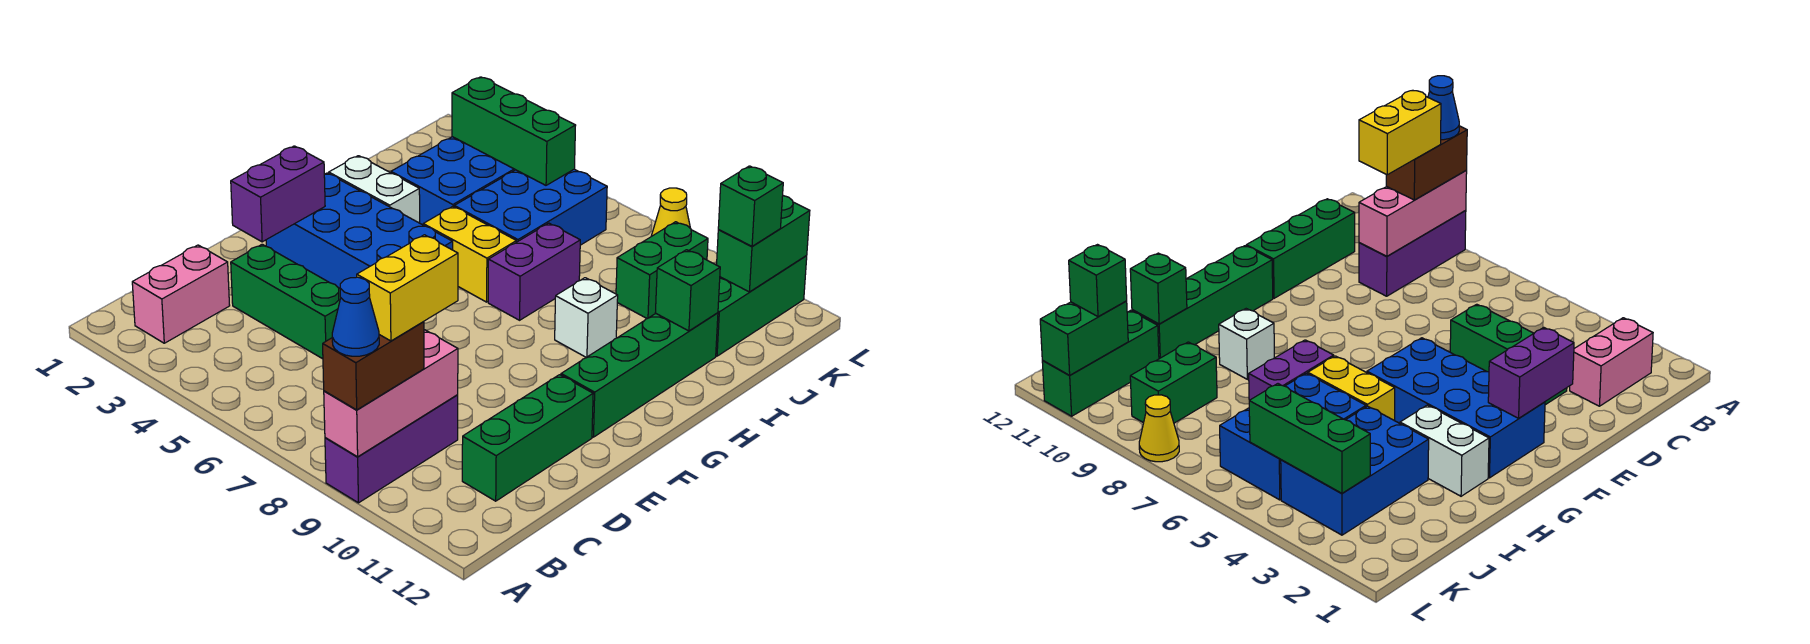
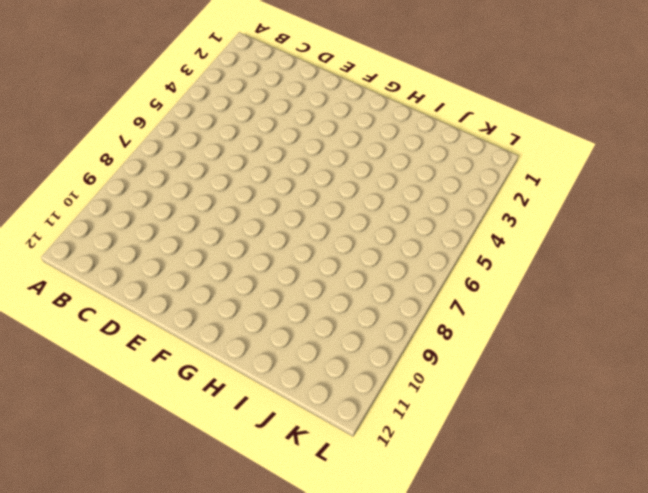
none -> purple 1x3 brick [325,395,458,503]
none -> pink 1x2 brick [132,245,230,343]
none -> green 1x3 brick [462,375,593,501]

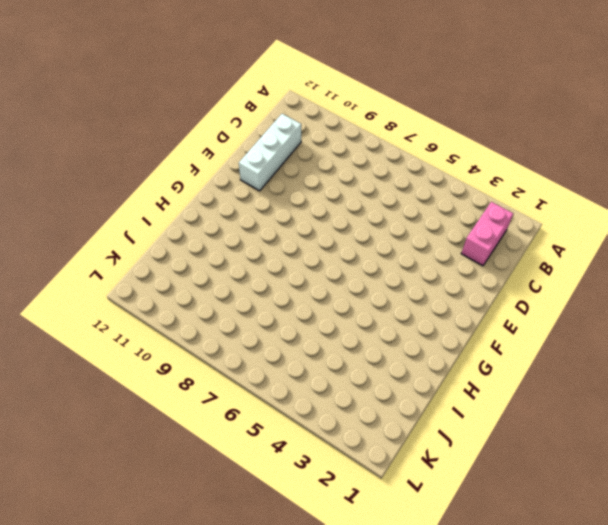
white 1x3 brick [239,114,301,191] -> green 1x3 brick [462,375,593,501]
none -> purple 1x3 brick [325,395,458,503]
none -> green 1x3 brick [231,244,341,359]
none -> blue 2x4 brick [266,173,453,288]

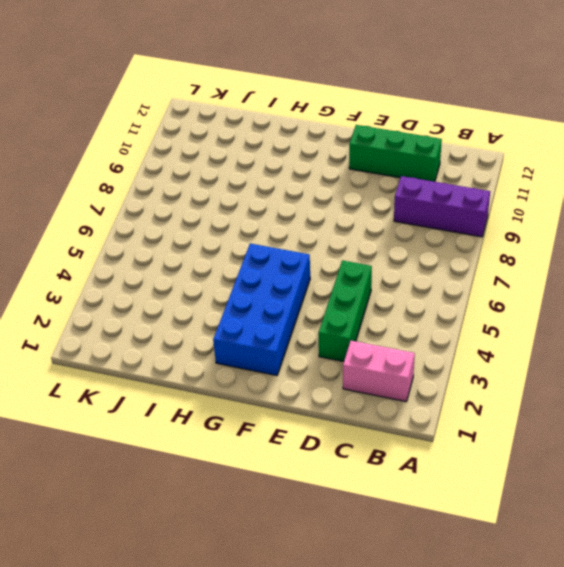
none -> green 1x4 brick [561,313,718,437]
none -> white 1x2 brick [329,156,420,223]
none -> yellow 1x2 brick [423,207,516,302]

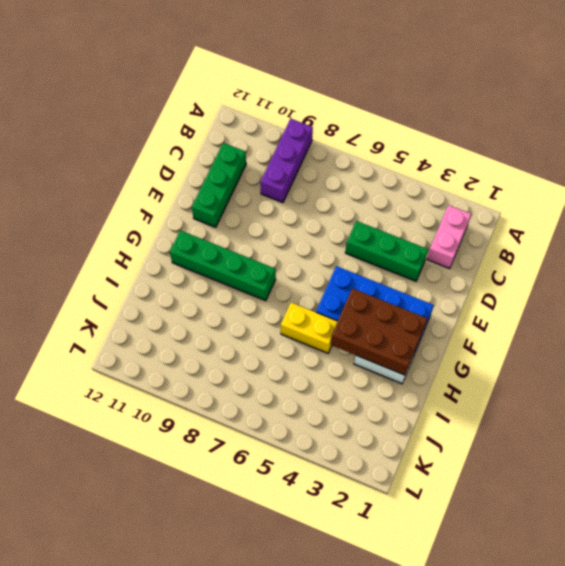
brown 2x3 brick [331,288,427,375] -> none
green 1x4 brick [170,230,276,301] -> green 1x4 brick turned to [561,313,718,437]
none -> purple 1x2 brick [488,223,580,320]
none -> white 1x1 brick [555,278,618,357]
none -> blue 2x3 brick [391,137,515,225]

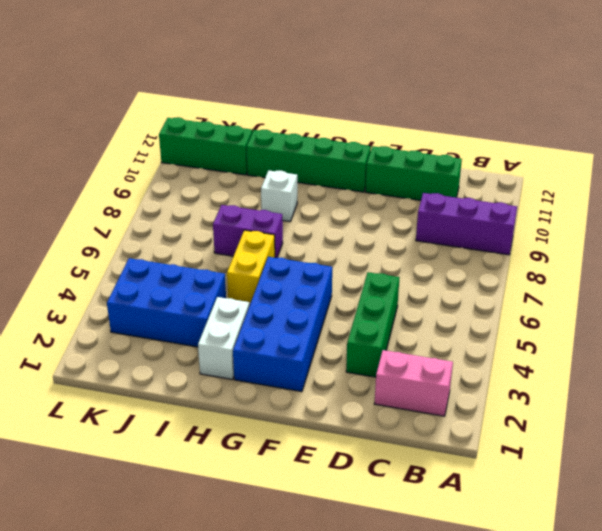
none -> blue 2x3 brick [454,169,607,245]
none -> green 1x2 brick [616,222,708,319]
none -> yellow 1x1 cone [652,188,690,236]

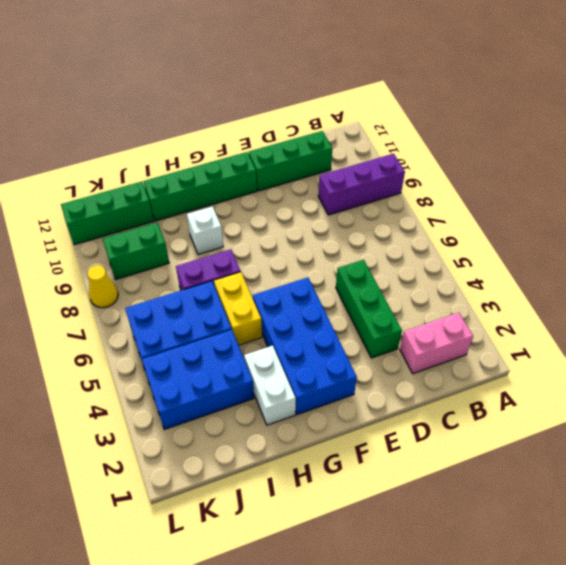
none -> pink 1x3 brick [324,330,458,457]
none -> purple 1x2 brick [231,146,325,242]
none -> green 1x1 brick [655,250,720,331]

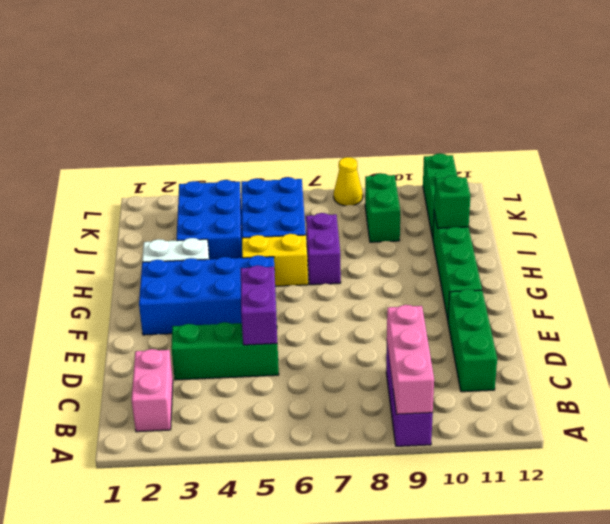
purple 1x2 brick [241,265,277,345] -> purple 1x2 brick moved to [231,146,325,242]
none -> white 1x1 brick [555,278,618,357]
none -> green 1x3 brick [452,77,576,185]
none -> green 1x2 brick [717,196,810,292]

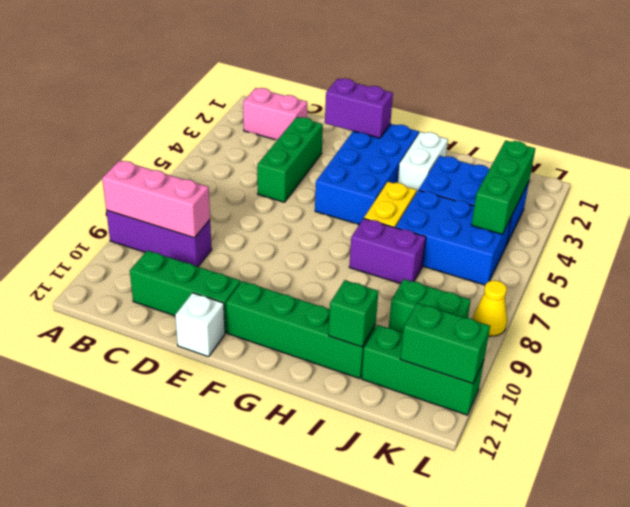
white 1x1 brick [175,293,225,357] -> white 1x1 brick moved to [555,278,618,357]
none -> brown 1x2 brick [323,322,424,410]
none -> green 1x1 brick [718,166,783,246]
none -> blue 1x1 cone [332,277,379,356]

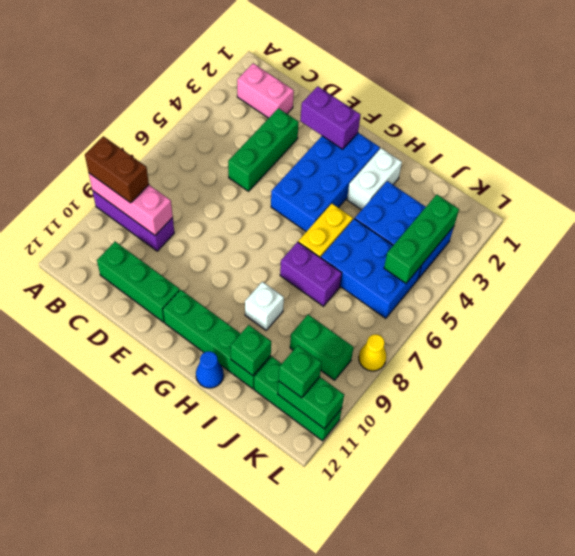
blue 1x1 cone [196,351,224,388] -> blue 1x1 cone moved to [332,277,379,356]
none -> yellow 1x2 brick [357,235,458,341]

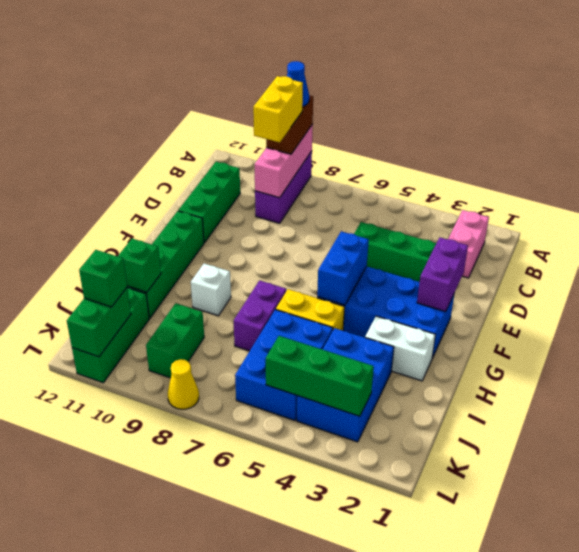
blue 1x2 brick [317,231,369,305] -> none

